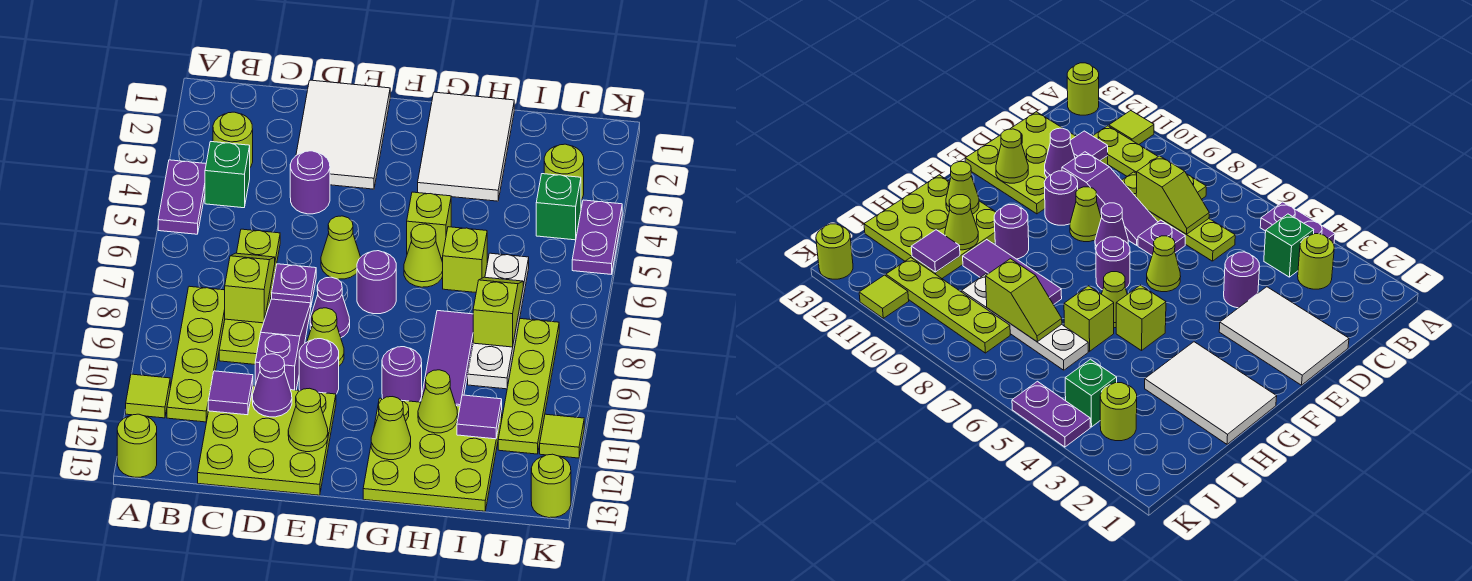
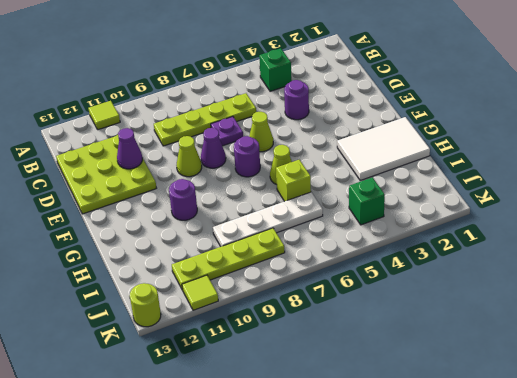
none -> purple 1x2 plate [158,160,206,234]
none -> lime 1x1 round brick [117,414,157,477]
none -> lime 1x1 round brick [213,112,253,167]
none -> lime 1x4 plate [167,286,225,422]

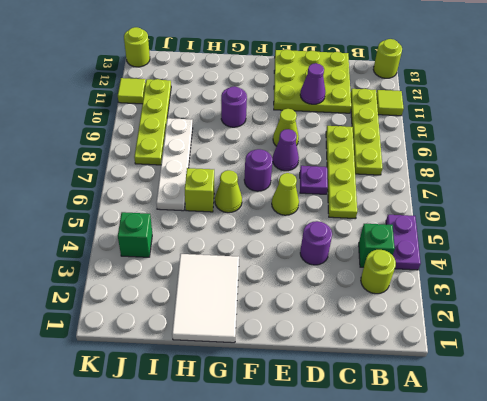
none -> white 2x3 tile [296,80,390,189]
none -> purple 1x3 slope [255,299,311,390]
none -> purple 1x1 round brick [299,339,339,394]
none -> lime 1x1 brick [407,192,451,258]

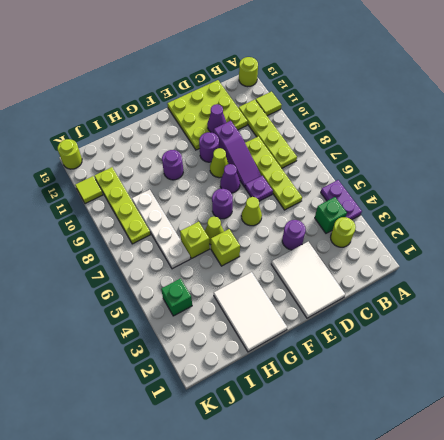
none -> lime 3x3 plate [363,398,502,511]
none -> purple 1x3 tile [421,311,473,406]
none -> lime 1x1 round brick [544,144,584,200]
none -> purple 1x2 plate [572,200,622,274]

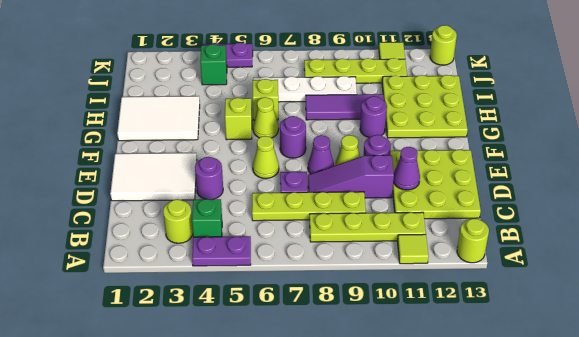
none -> lime 1x1 round brick [544,144,584,200]
none -> lime 1x2 slope [225,253,275,323]
none -> purple 1x1 tile [208,371,253,415]
none -> lime 1x1 cone [288,388,328,452]

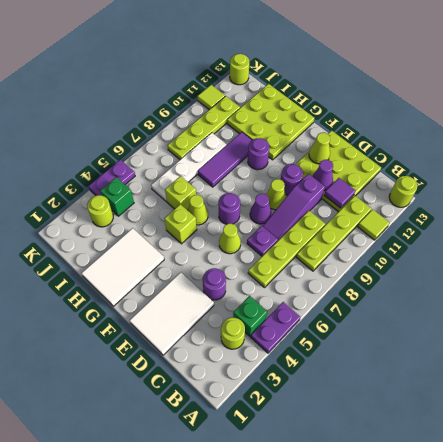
none -> lime 1x2 slope [225,253,275,323]
none -> lime 1x1 cone [371,397,411,460]
none -> lime 1x1 cone [418,370,458,433]
none -> lime 1x2 slope [473,277,523,347]

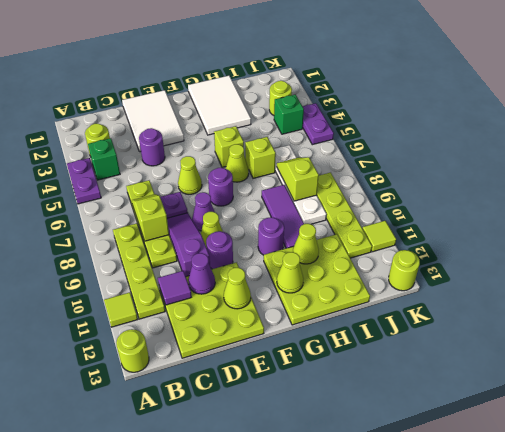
none -> purple 1x1 tile [457,395,502,439]

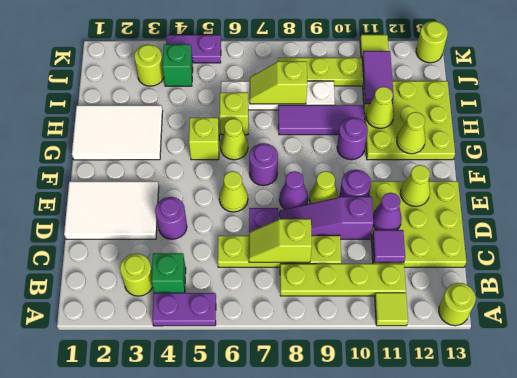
purple 1x2 tile [362,51,394,104] -> purple 1x1 tile [457,395,502,439]

